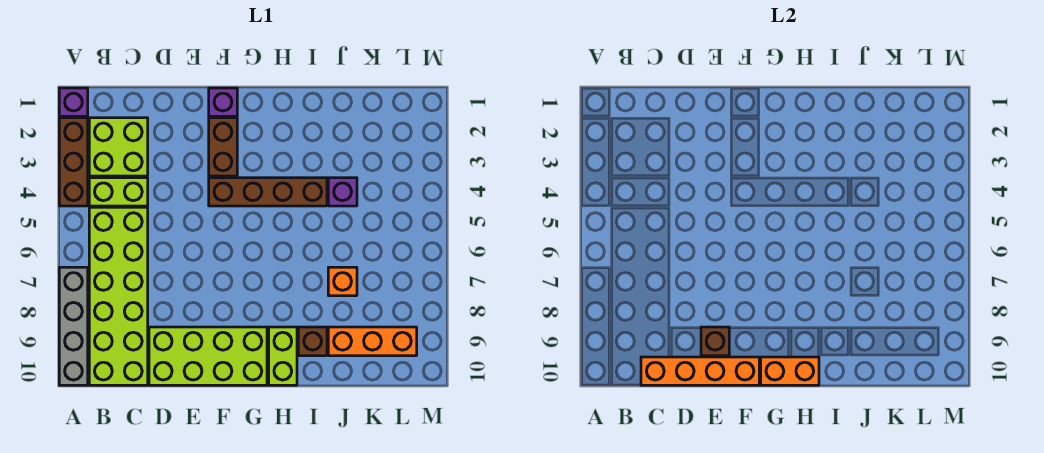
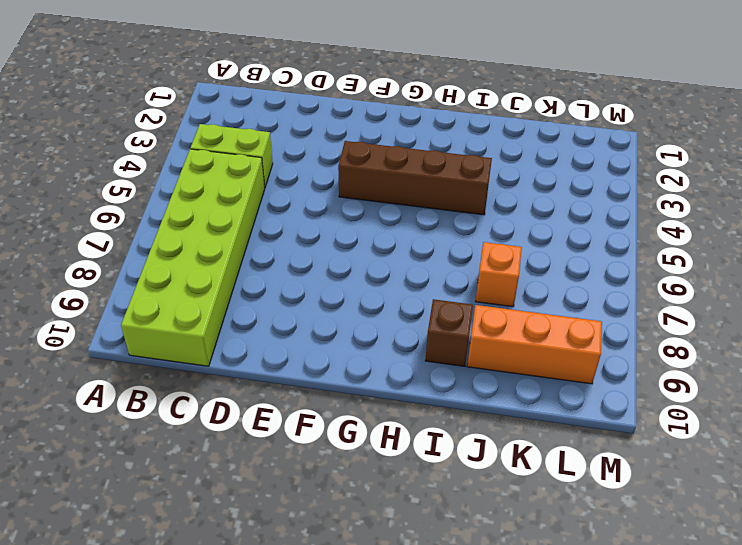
none -> purple 1x1 brick [59,88,88,116]
none -> brown 1x3 brick [59,118,88,206]
none -> grey 1x4 brick [59,267,88,385]

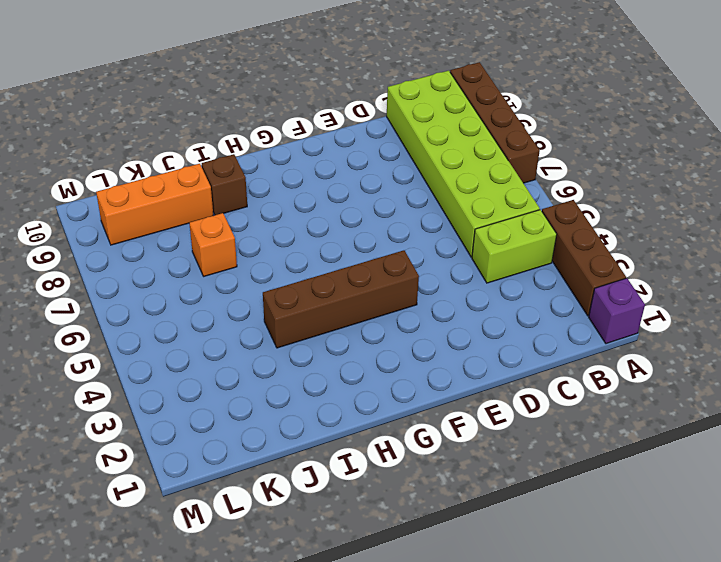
brown 1x4 brick [450,62,540,183] -> grey 1x4 brick [59,267,88,385]
none -> lime 2x2 brick [89,118,148,176]
none -> lime 2x4 brick [149,327,267,385]
none -> purple 1x1 brick [209,88,237,116]

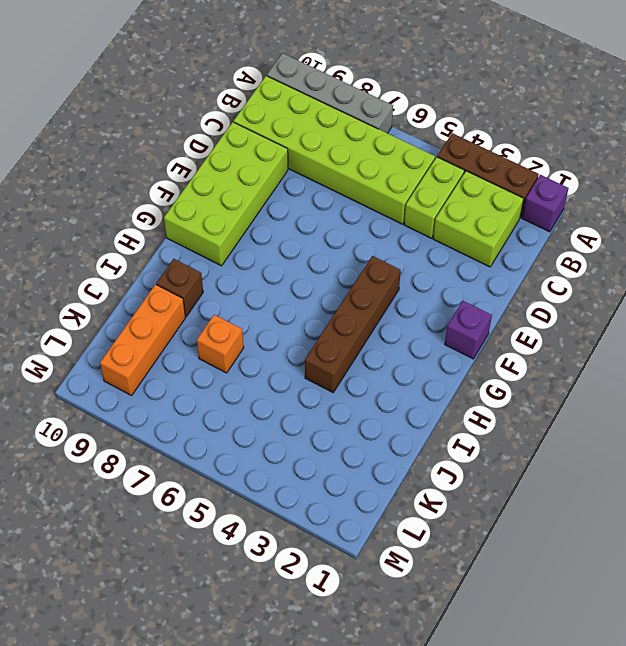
none -> brown 1x2 brick [209,118,237,176]
none -> lime 1x2 brick [269,327,297,385]
none -> purple 1x1 brick [328,178,357,206]

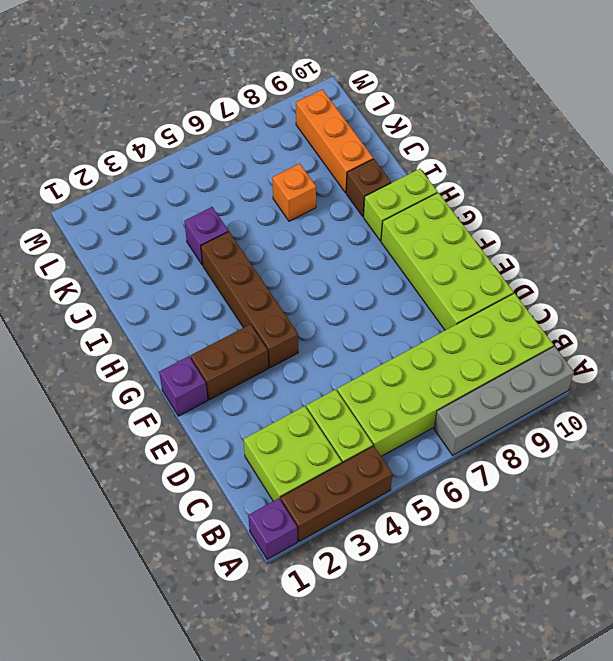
none -> orange 1x4 brick [641,357,759,385]
none -> brown 1x1 brick [701,327,729,356]
none -> orange 1x2 brick [761,357,819,385]

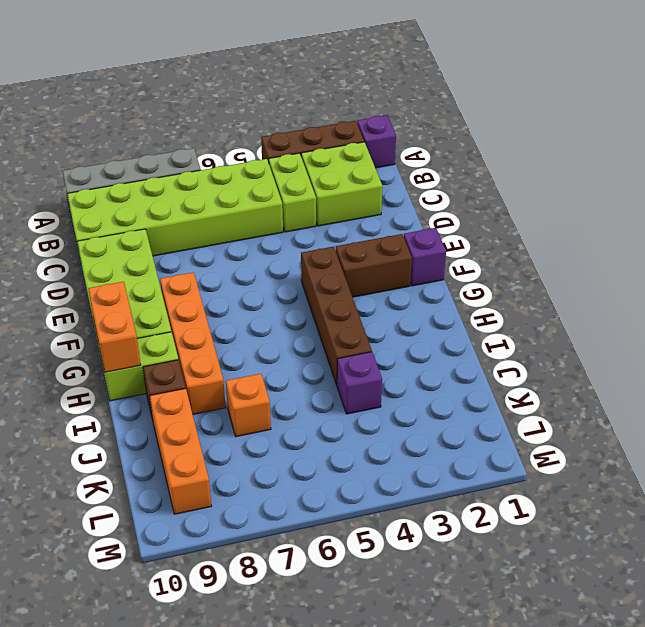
orange 1x4 brick [160,272,226,414] -> orange 1x4 brick moved to [641,357,759,385]
none -> brown 1x1 brick [701,327,729,356]

